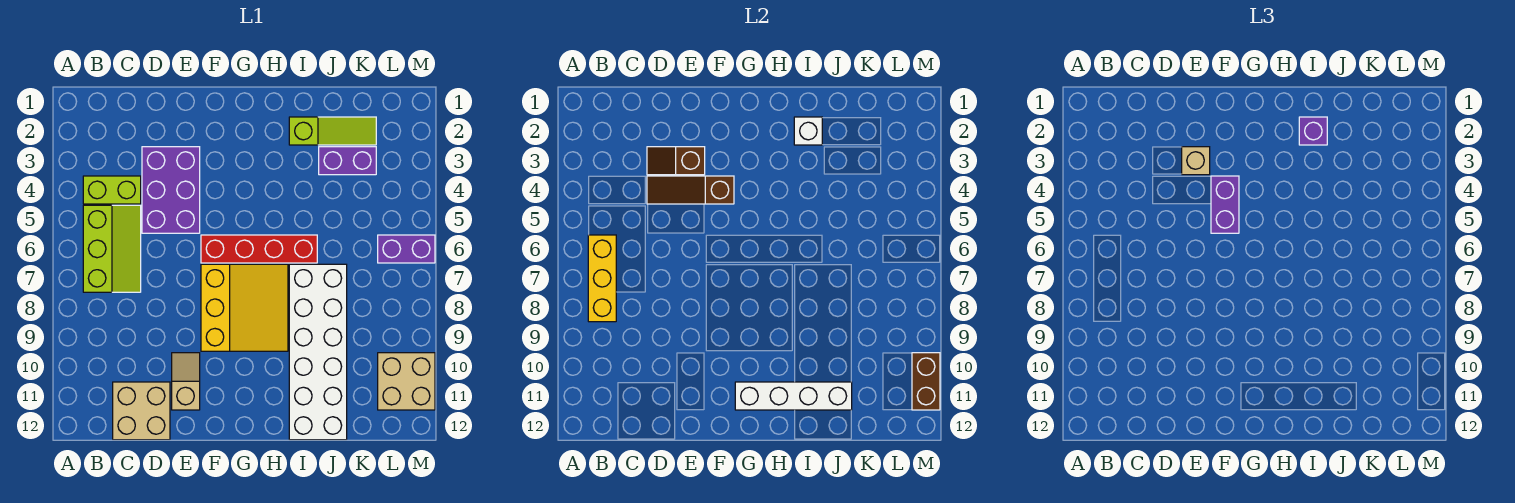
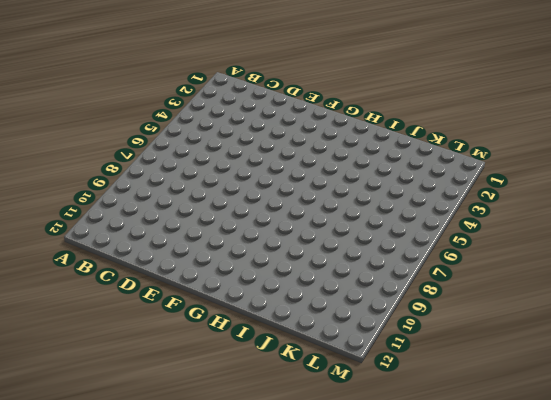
none -> lime 1x2 brick [83,176,141,204]
none -> lime 2x3 slope [83,205,141,292]
none -> tan 2x2 brick [113,382,170,440]

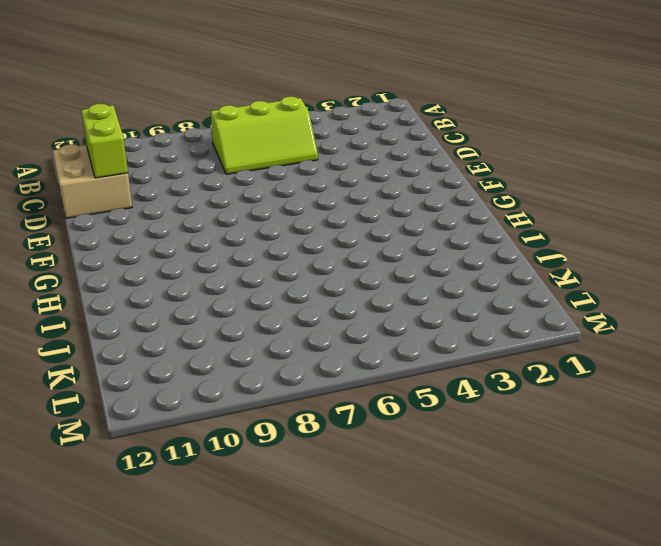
lime 1x2 brick [81,104,128,178] -> lime 1x2 brick moved to [83,176,141,204]
none -> purple 2x3 brick [142,147,200,233]
none -> tan 1x2 slope [172,353,200,410]
none -> red 1x4 brick [201,235,317,263]

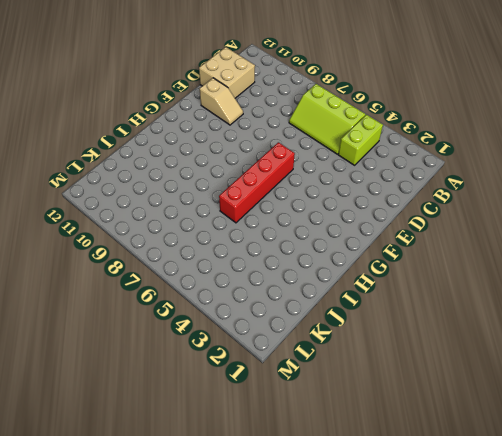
none -> purple 2x3 brick [142,147,200,233]
none -> yellow 3x3 slope [201,264,288,351]
none -> lime 1x3 slope [289,117,376,145]

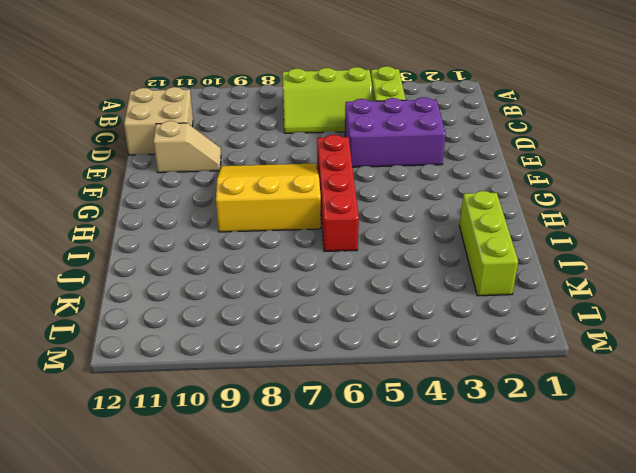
yellow 3x3 slope [216,163,321,232] -> yellow 3x3 slope turned to [201,264,288,351]
lime 1x3 brick [459,191,518,296] -> lime 1x3 slope [289,117,376,145]
none -> white 2x6 brick [289,264,347,440]
none -> purple 1x2 brick [319,147,376,175]
none -> purple 1x2 brick [378,235,435,263]

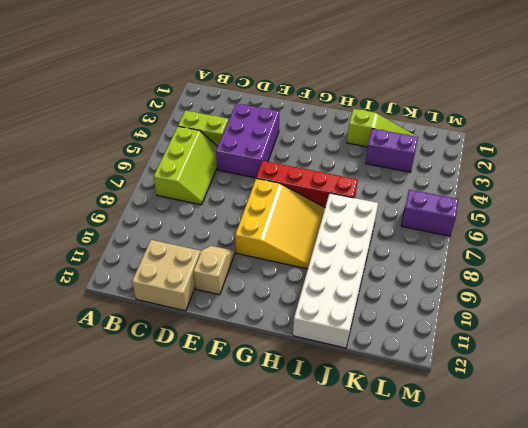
none -> tan 2x2 brick [378,353,435,410]
none -> yellow 1x3 brick [588,235,616,322]
none -> brown 1x2 slope [647,147,705,175]

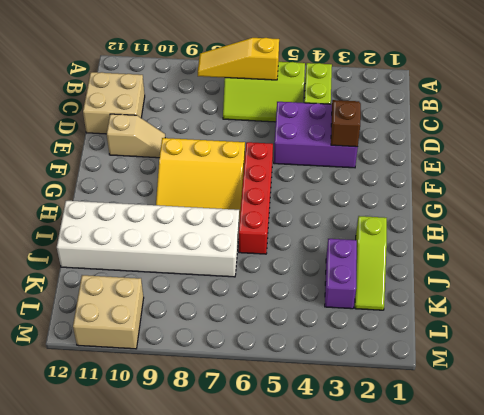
yellow 1x3 slope [198,38,279,80] -> yellow 1x3 brick [588,235,616,322]
none -> purple 1x2 brick [378,235,435,263]
none -> brown 1x3 slope [647,176,734,204]
none -> white 1x4 brick [735,382,852,410]

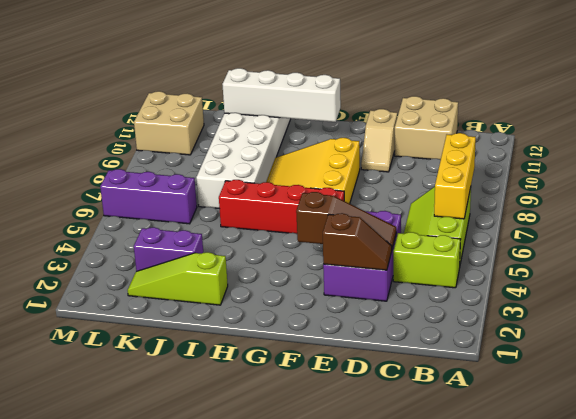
purple 1x3 brick [100,169,197,224] -> purple 1x2 brick [378,235,435,263]
none -> white 1x1 brick [794,117,822,145]
none -> brown 1x2 brick [912,353,940,410]
none -> tan 1x1 brick [1182,147,1210,175]

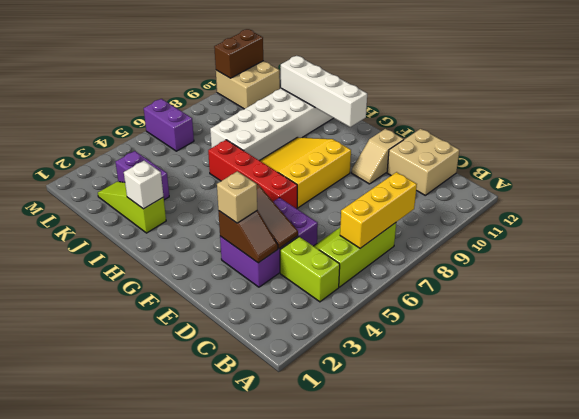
none -> purple 1x2 brick [1211,176,1239,233]
none -> purple 1x1 brick [1299,117,1327,145]

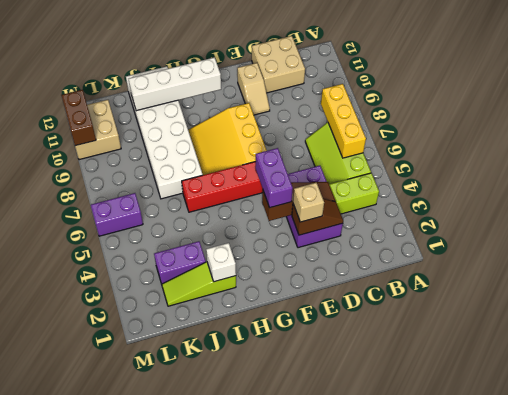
none -> purple 1x1 brick [1299,117,1327,145]

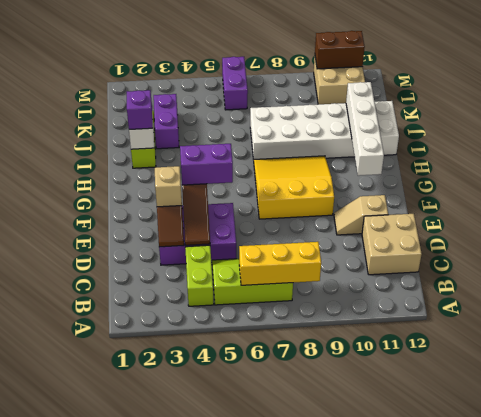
none -> red 1x4 brick [201,235,317,263]

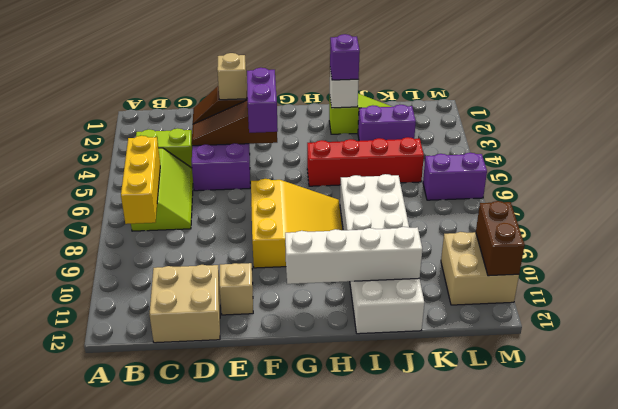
red 1x4 brick [307,137,424,186] -> red 1x4 brick moved to [201,235,317,263]

